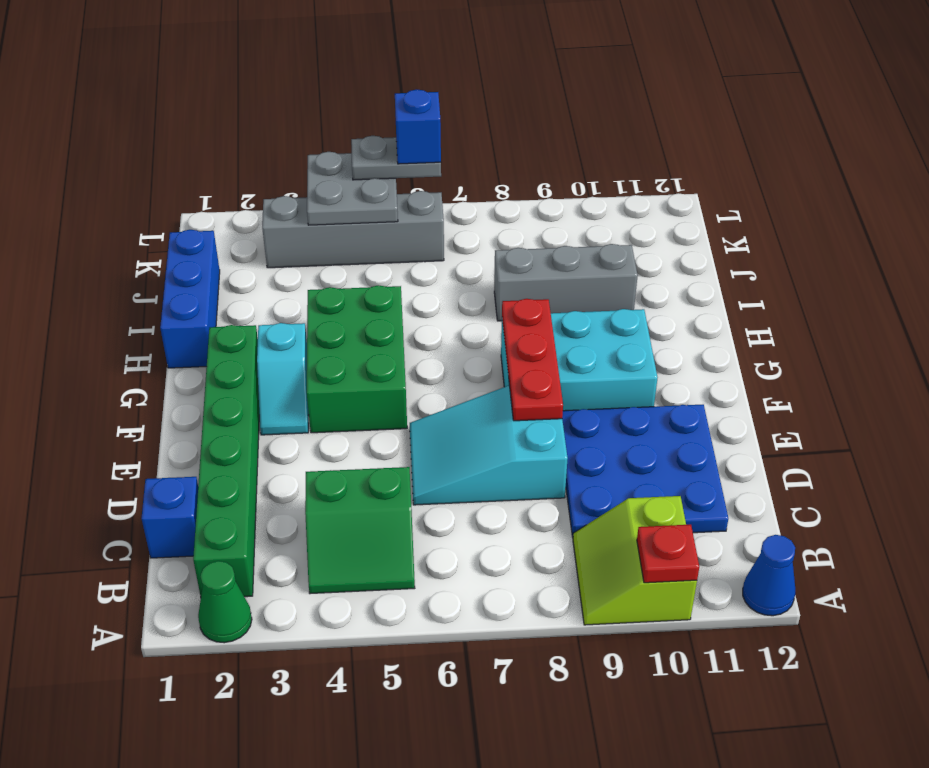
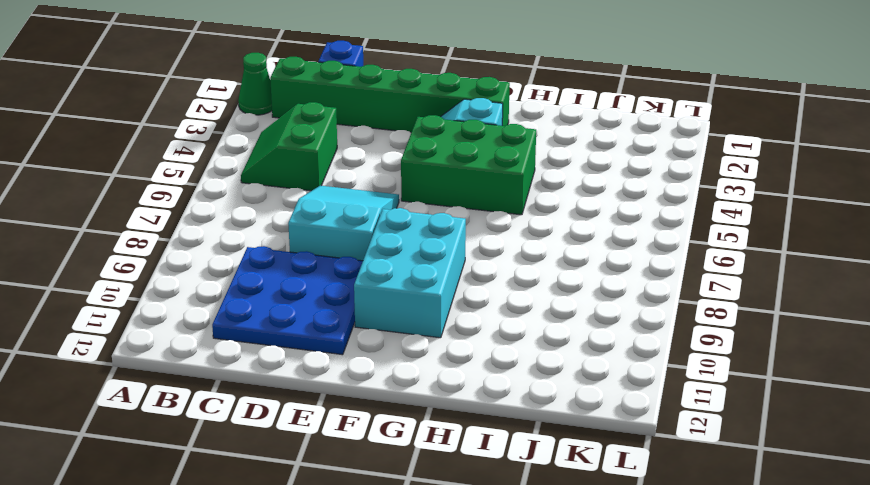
none -> lime 2x2 slope [573,496,697,625]
none -> blue 1x1 cone [743,535,796,616]
none -> blue 1x3 brick [160,230,220,368]

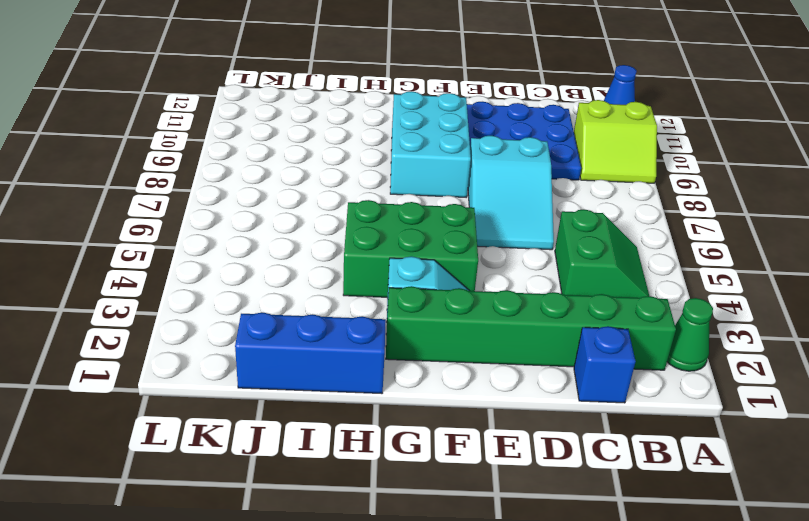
none -> grey 1x3 brick [494,244,638,321]
none -> grey 1x4 brick [262,191,444,268]
none -> red 1x1 plate [637,525,699,583]

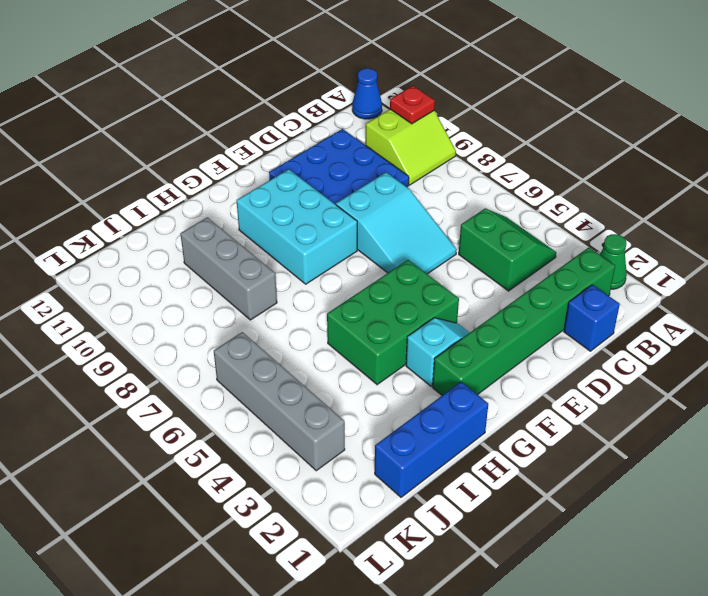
none -> red 1x3 plate [502,299,563,421]
none -> grey 2x2 plate [307,152,398,225]
none -> grey 1x2 plate [351,136,441,180]

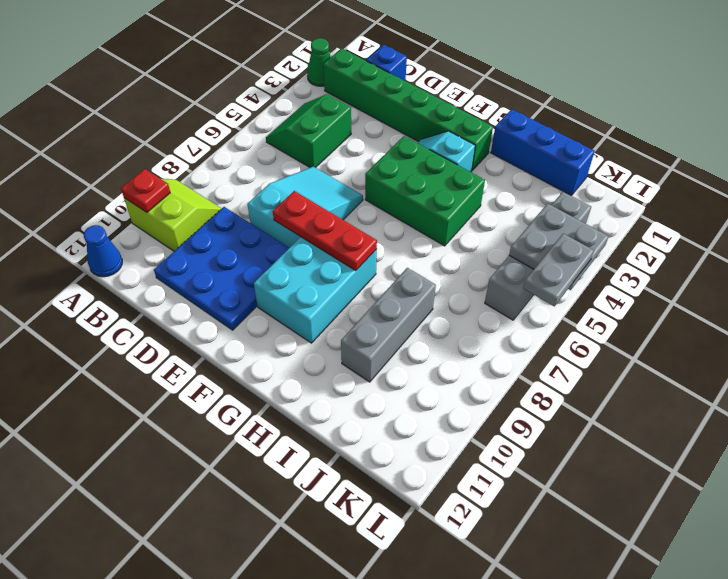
none -> blue 1x1 brick [395,89,441,164]

